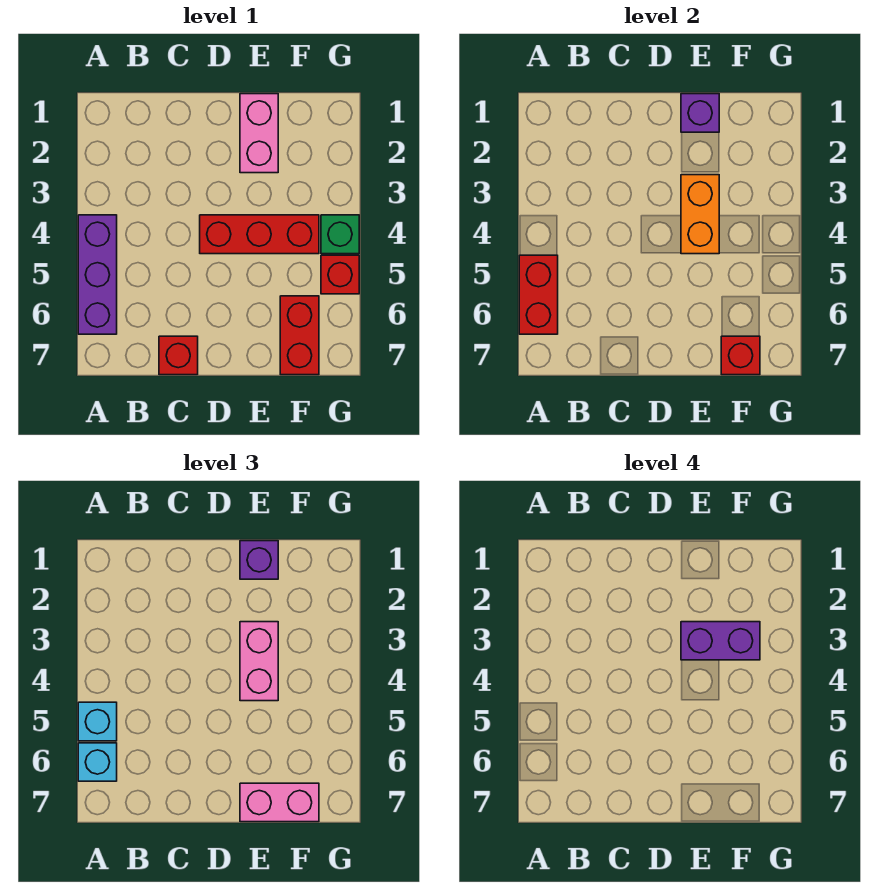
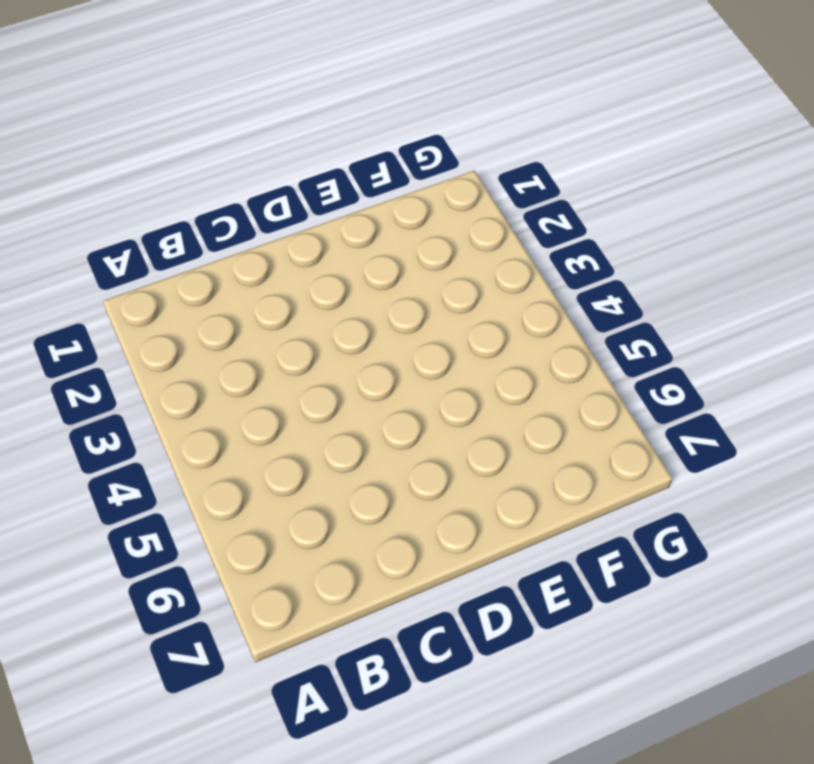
none -> purple 1x3 brick [78,215,117,334]
none -> red 1x1 brick [159,336,198,375]
none -> red 1x3 brick [200,215,319,254]

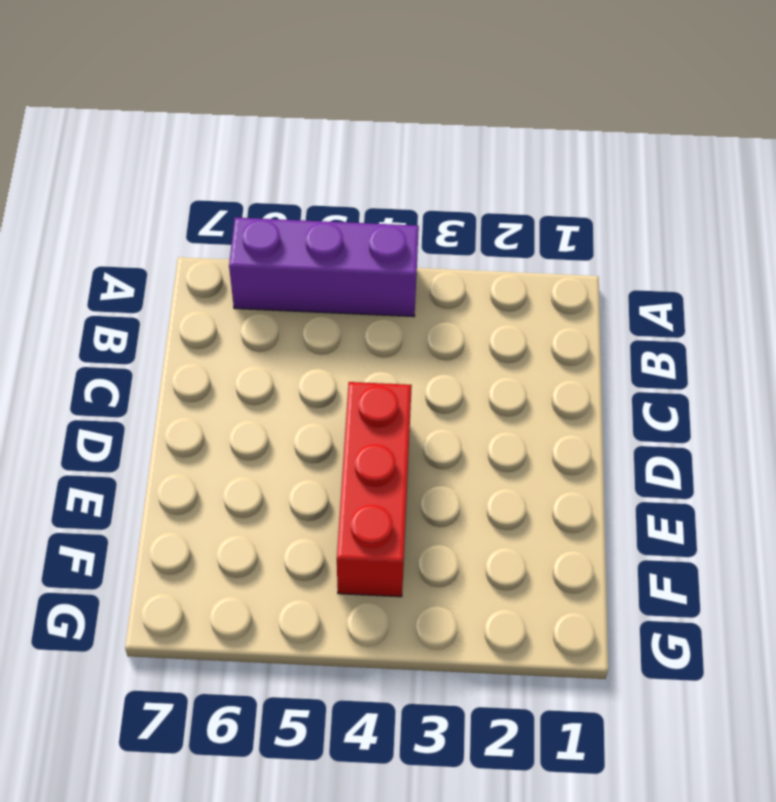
none -> red 1x1 brick [159,336,198,375]
none -> pink 1x2 brick [240,94,278,173]
none -> red 1x2 brick [280,296,319,375]

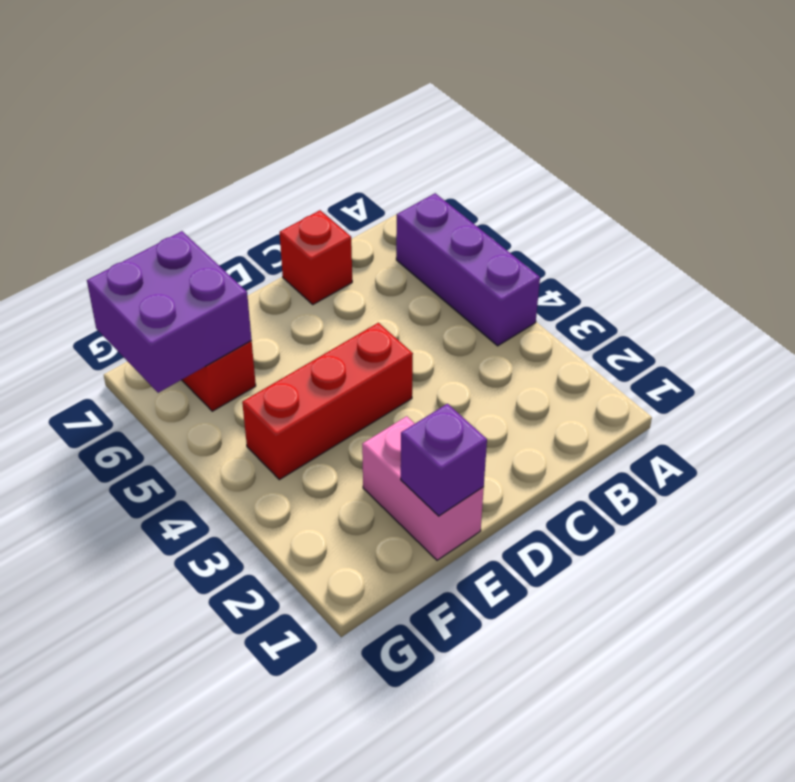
purple 2x2 brick [87,231,252,393] -> red 1x1 brick [721,336,760,375]
none -> green 1x1 brick [321,215,359,254]
none -> red 1x1 brick [321,255,359,294]
none -> red 1x2 brick [519,255,558,334]

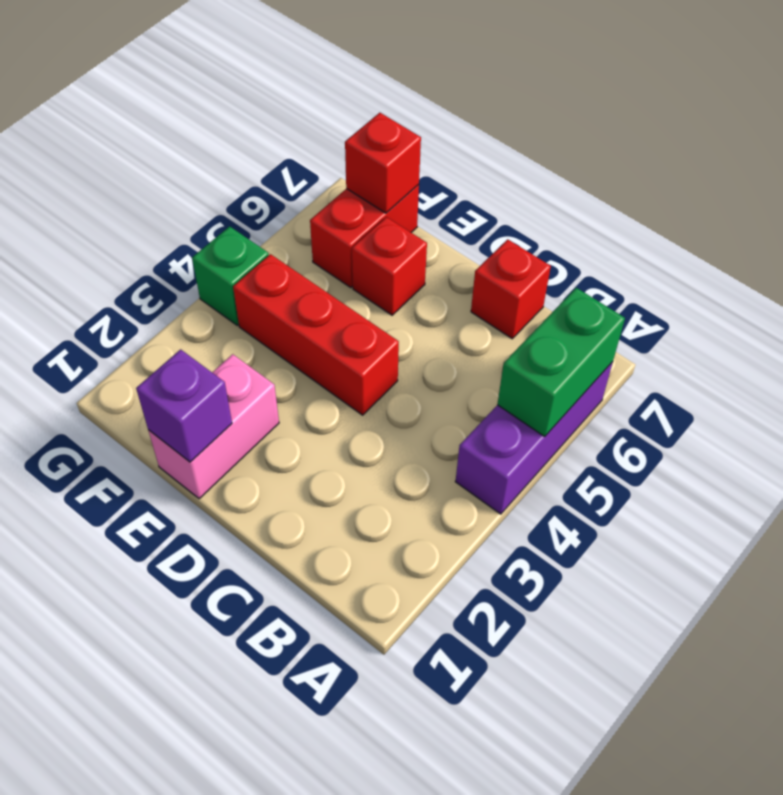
green 1x2 brick [497,288,625,436] -> red 1x2 brick [519,255,558,334]
red 1x1 brick [352,217,427,315] -> red 1x1 brick moved to [321,255,359,294]
none -> orange 1x2 brick [681,175,719,254]
none -> cyan 1x1 brick [78,702,117,741]
none -> cyan 1x1 brick [78,743,117,781]

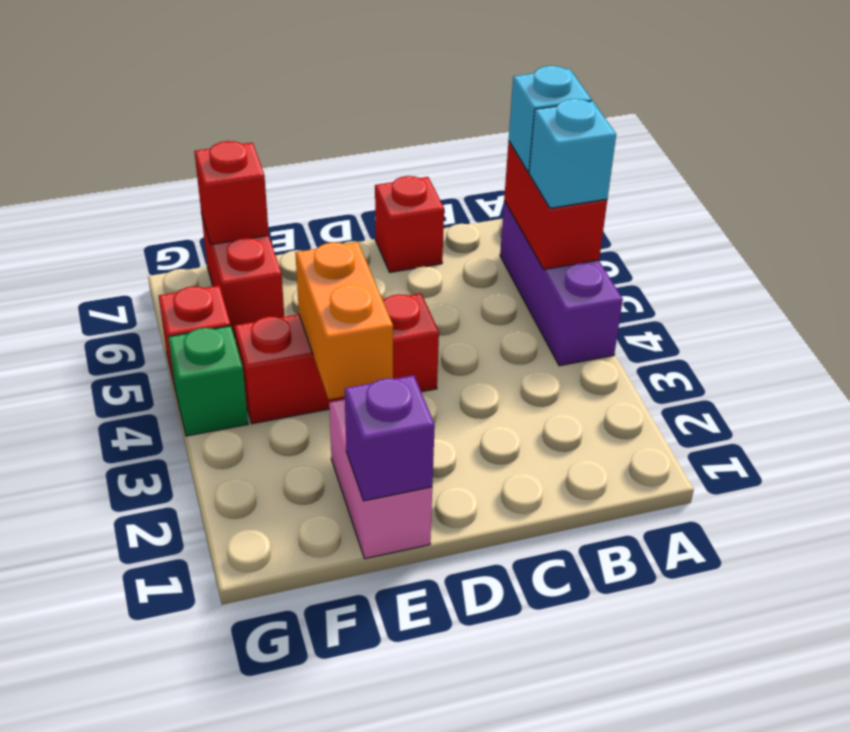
none -> purple 1x1 brick [240,541,278,579]
none -> pink 1x2 brick [240,622,278,701]
none -> pink 1x2 brick [240,783,319,822]

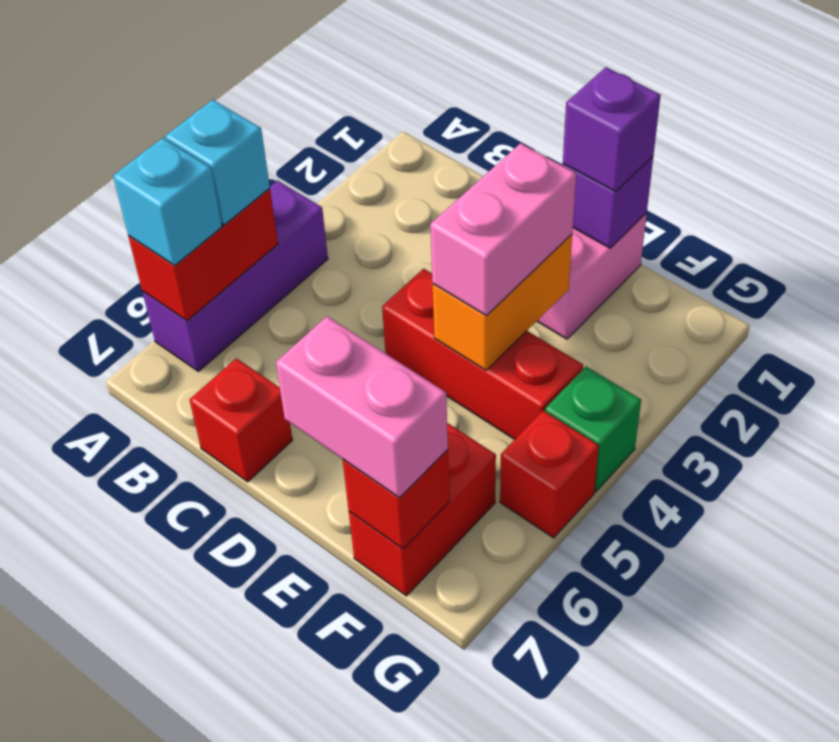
none -> purple 1x2 brick [681,622,760,660]

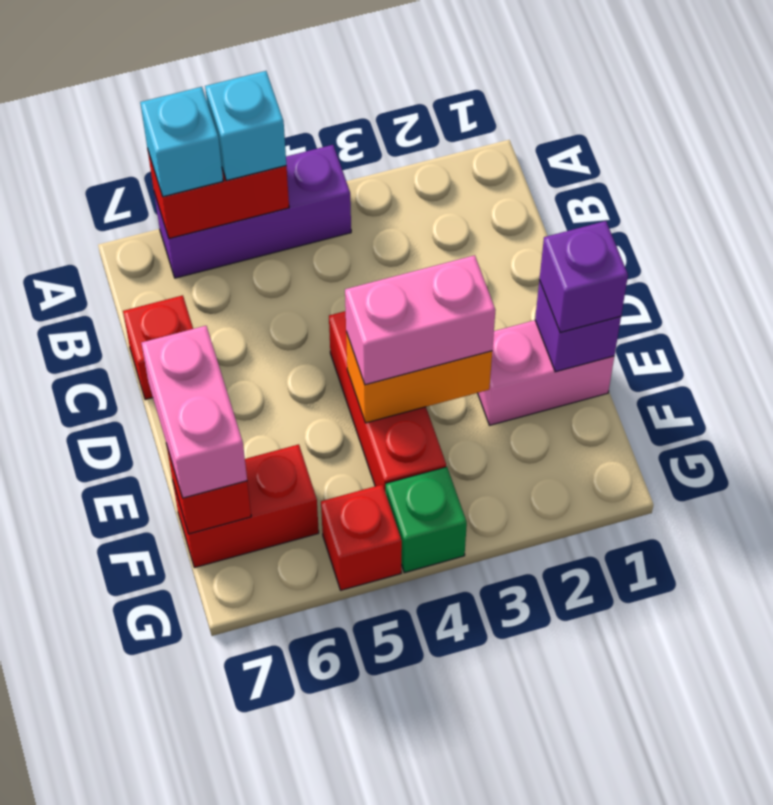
none -> purple 1x2 brick [681,622,760,660]

